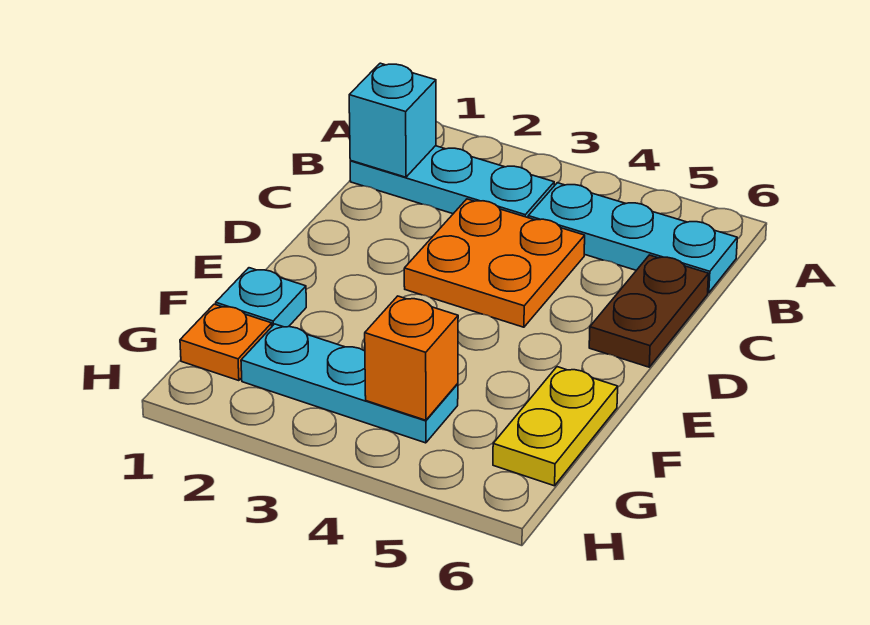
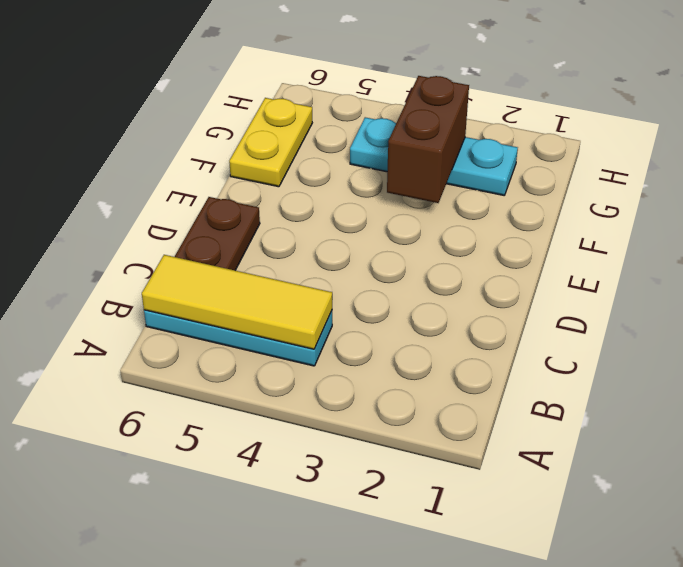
yellow 1x3 tile [142,255,332,349] -> none
brown 1x2 brick [387,76,469,203] -> none
none -> cyan 1x3 plate [350,146,554,218]
none -> orange 2x2 plate [404,199,585,327]

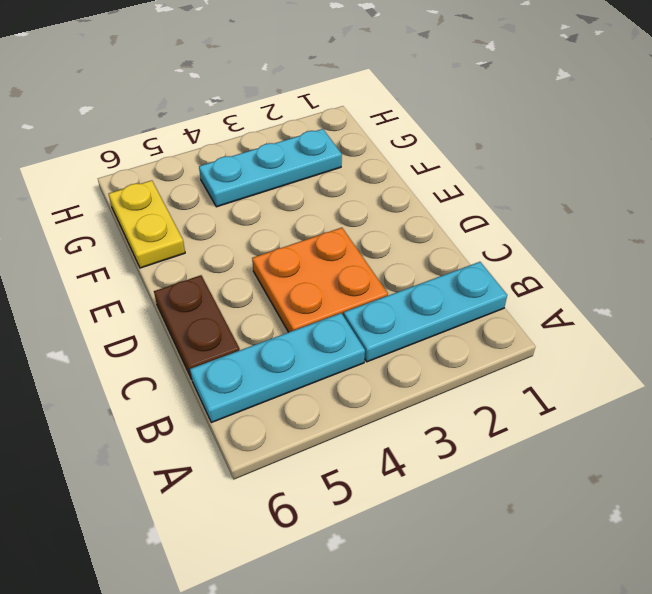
none -> cyan 1x1 plate [216,268,306,327]
none -> orange 1x1 plate [180,304,272,381]

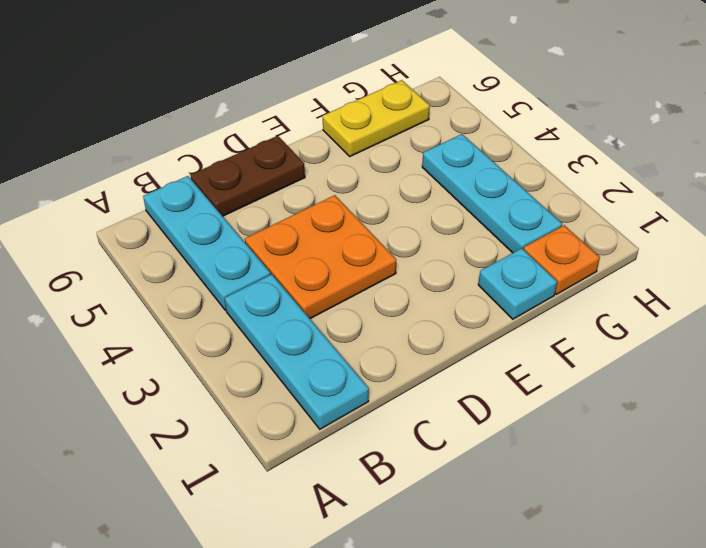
none -> cyan 1x1 brick [349,63,436,177]
none -> orange 1x1 brick [365,296,458,420]

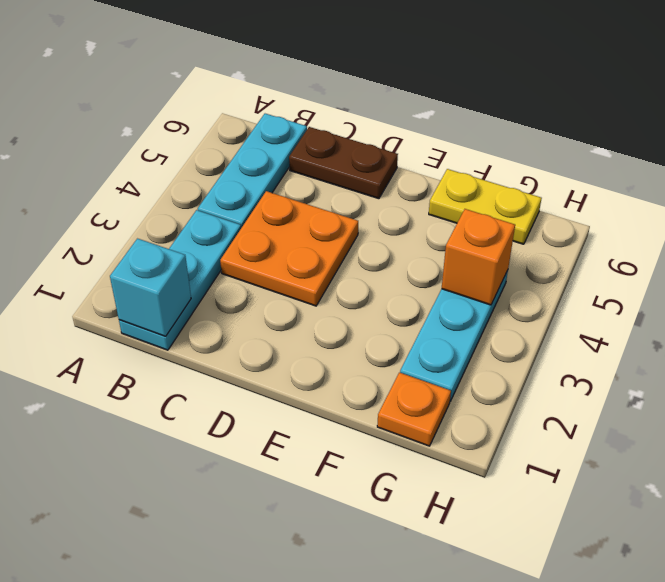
none -> cyan 1x1 plate [216,268,306,327]

